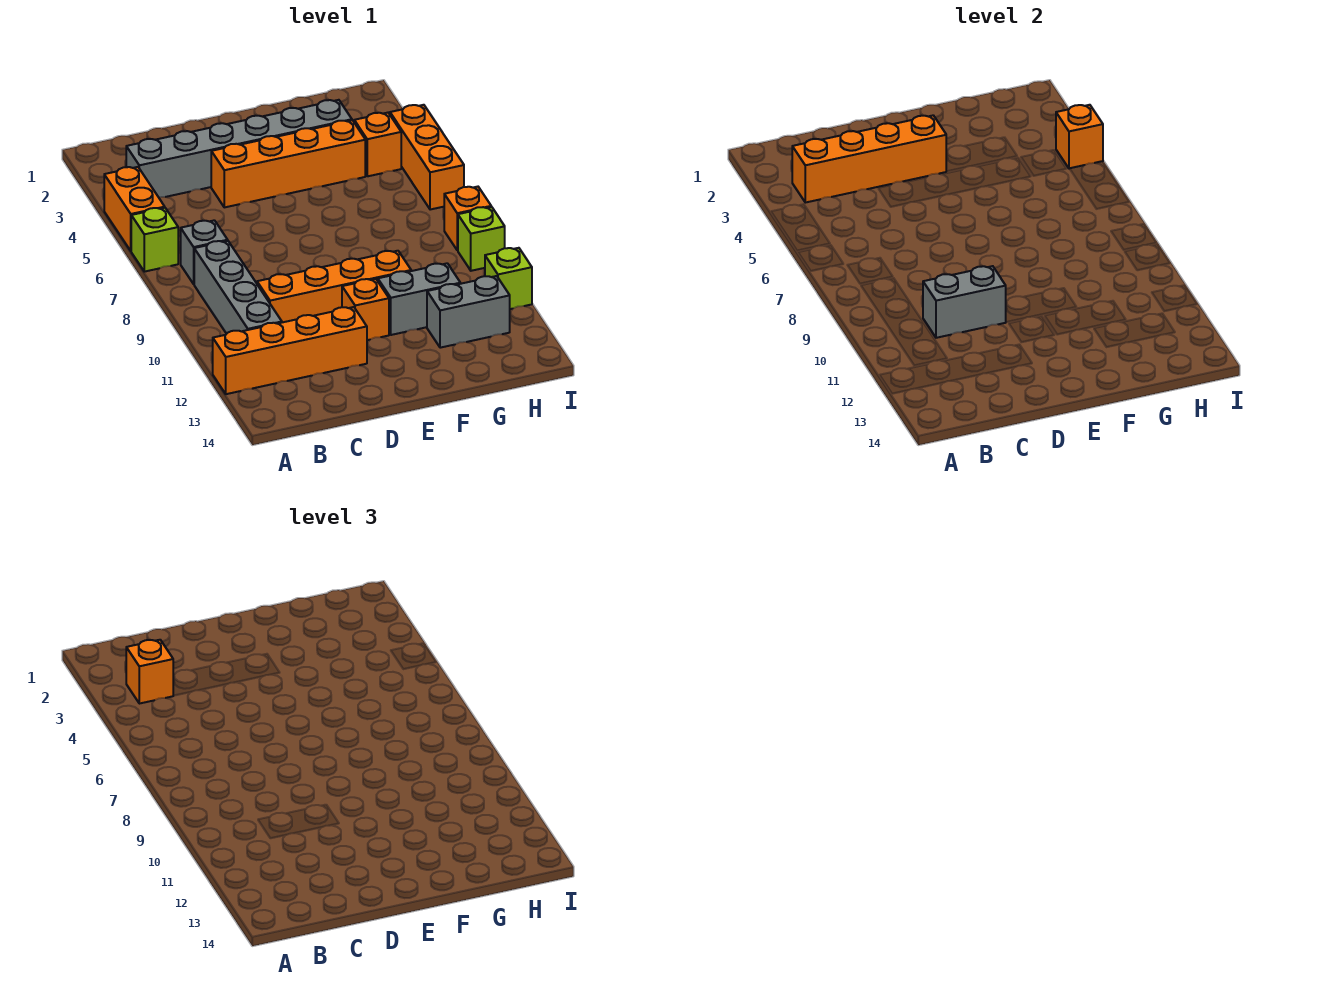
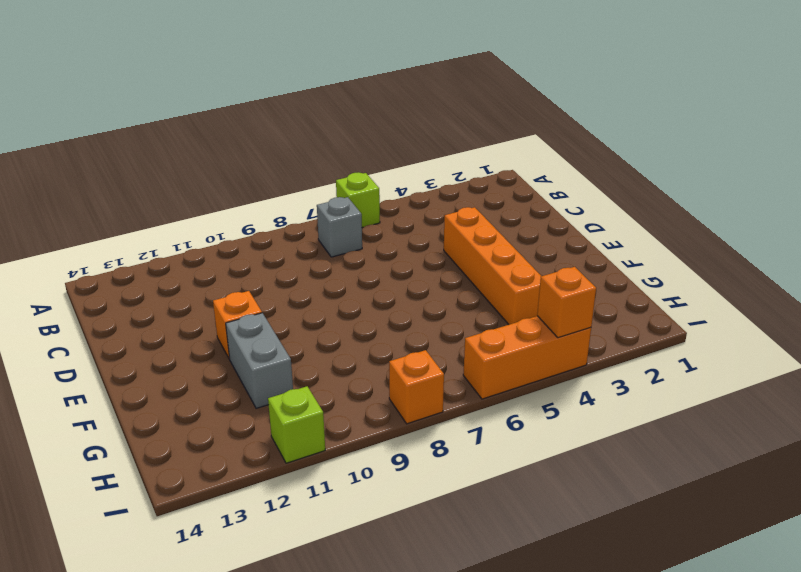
none -> orange 1x2 brick [104,167,165,251]
none -> orange 1x4 brick [213,307,367,394]
none -> grey 1x6 brick [126,100,352,197]

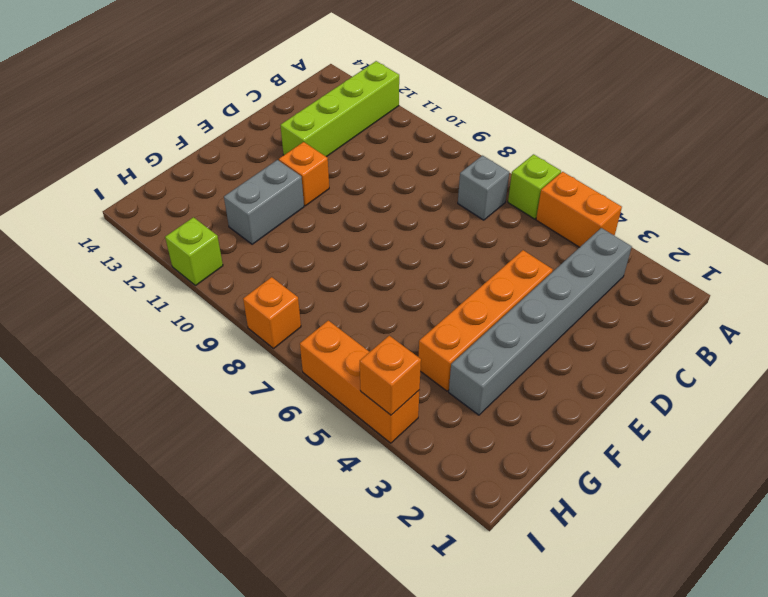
lime 1x4 brick [280,61,399,157] -> orange 1x4 brick [213,307,367,394]
none -> grey 1x4 brick [194,241,282,334]
none -> orange 1x4 brick [257,251,411,322]
none -> grey 1x2 brick [427,276,510,348]

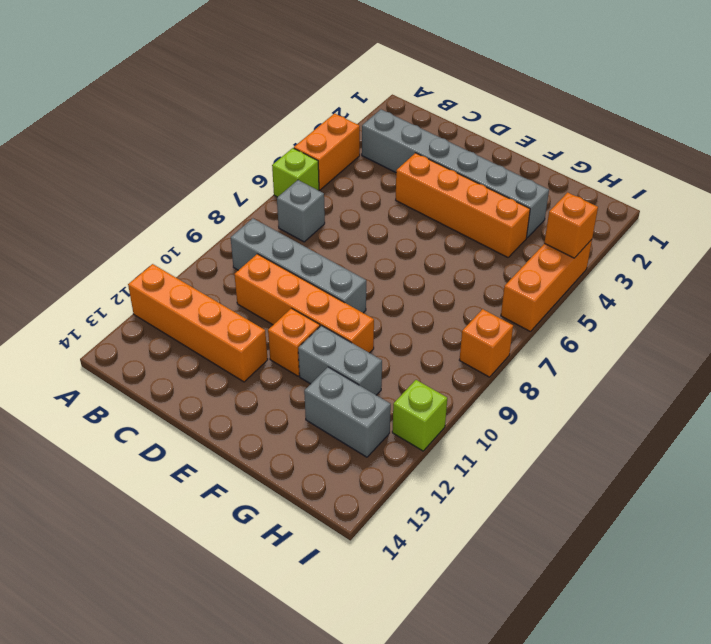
grey 1x4 brick [231,219,366,313] -> grey 1x4 brick turned to [194,241,282,334]
none -> orange 1x1 brick [354,113,401,176]
none -> lime 1x1 brick [458,207,505,271]
none -> orange 1x4 brick [792,115,947,203]

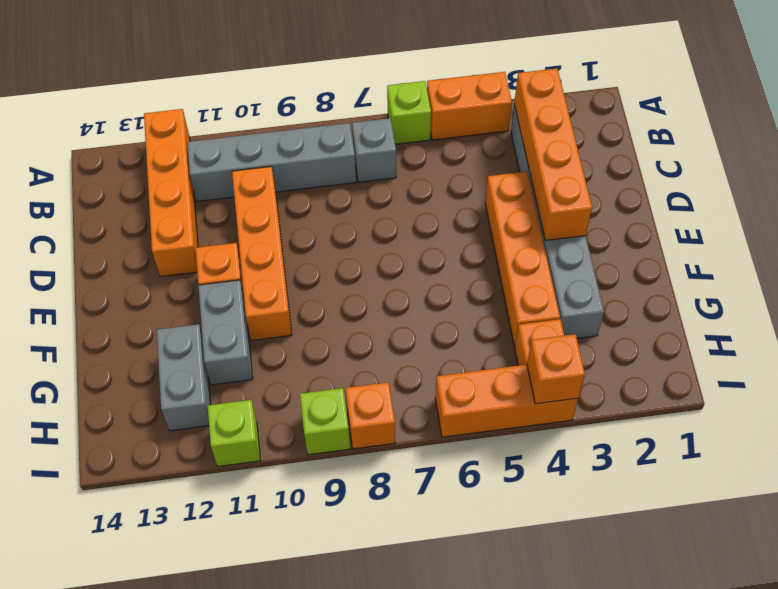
none -> grey 1x2 brick [923,266,1006,338]
none -> orange 1x1 brick [126,640,173,704]

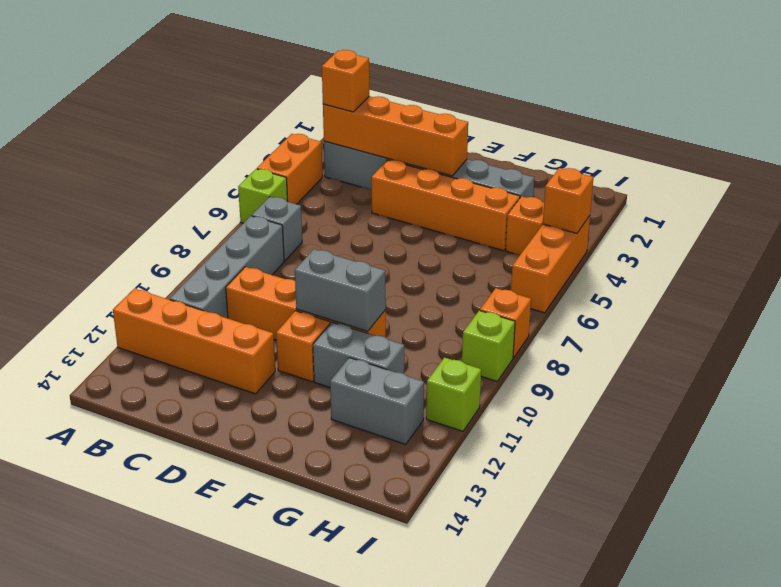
grey 1x2 brick [295,249,386,331] -> grey 1x2 brick moved to [923,266,1006,338]

